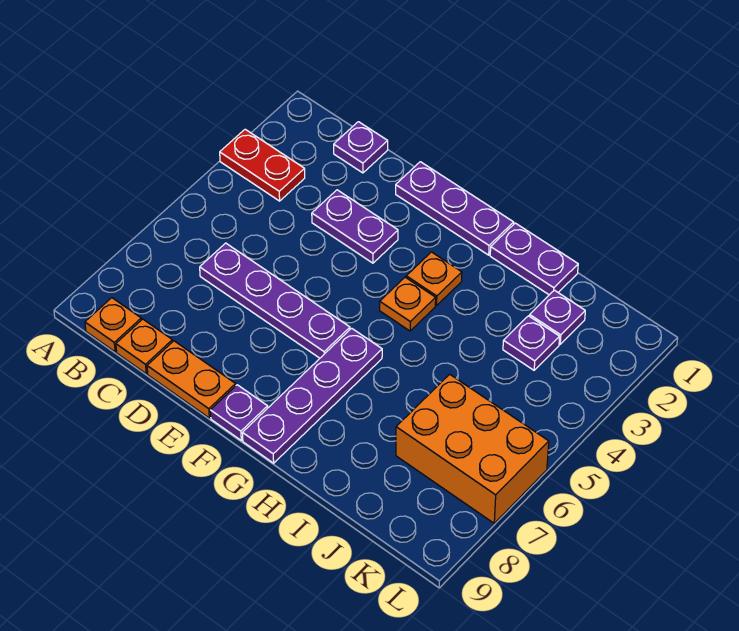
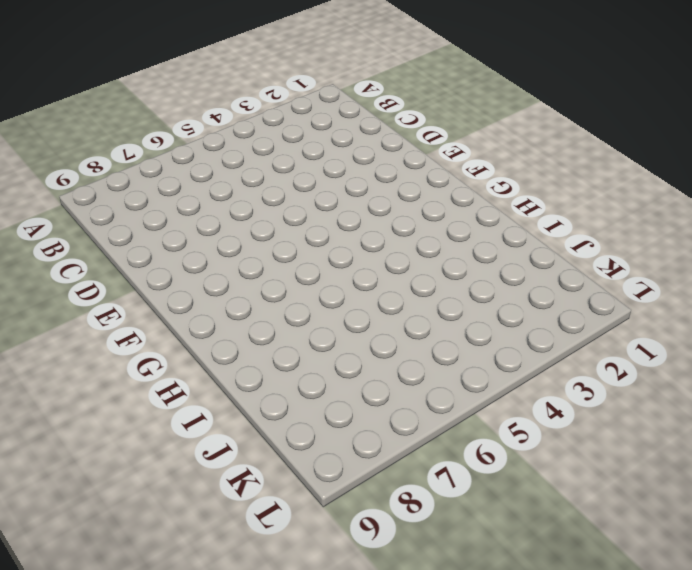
none -> red 1x2 plate [220,129,305,201]
none -> orange 1x1 plate [85,298,141,352]
none -> purple 1x1 plate [334,122,388,173]

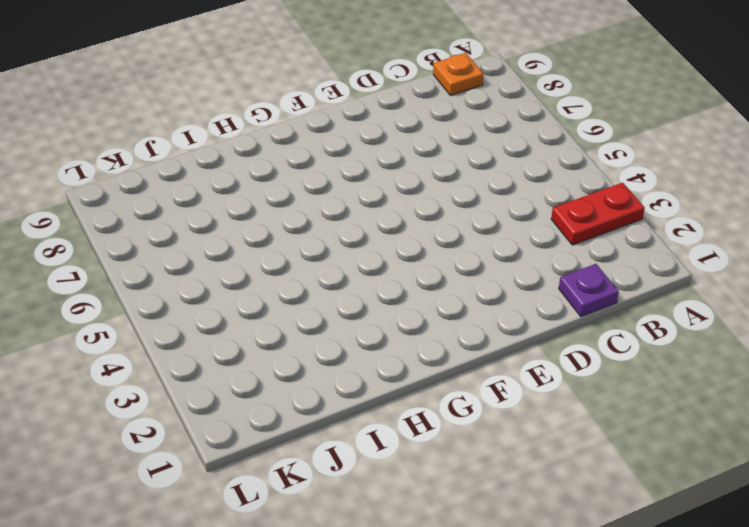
none -> purple 1x4 plate [200,243,350,358]
none -> orange 1x1 plate [116,319,173,374]
none -> purple 1x2 plate [312,190,398,263]

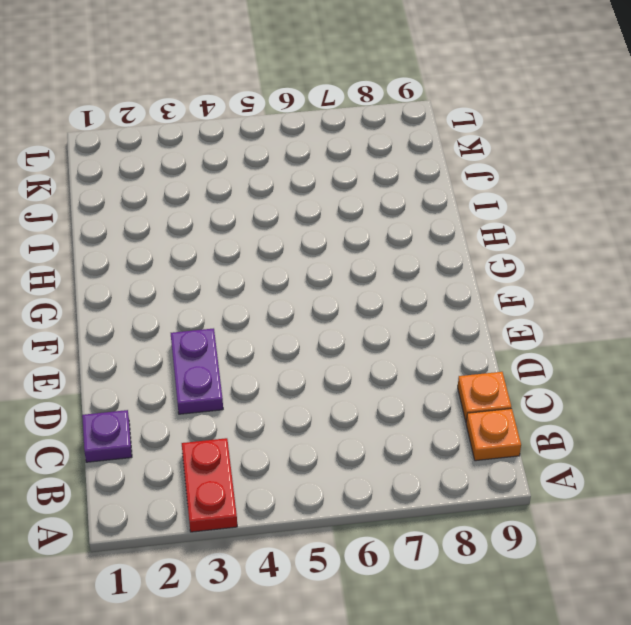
none -> purple 1x4 plate [200,243,350,358]
none -> orange 1x2 plate [147,341,236,418]
none -> purple 1x3 plate [396,162,514,255]

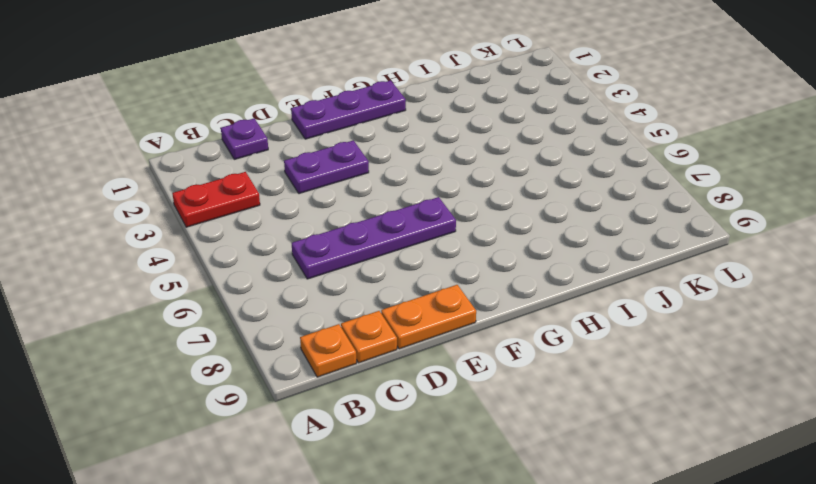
none -> purple 1x1 plate [210,385,268,440]
none -> orange 1x1 plate [406,252,462,305]
none -> orange 1x1 plate [380,277,436,331]

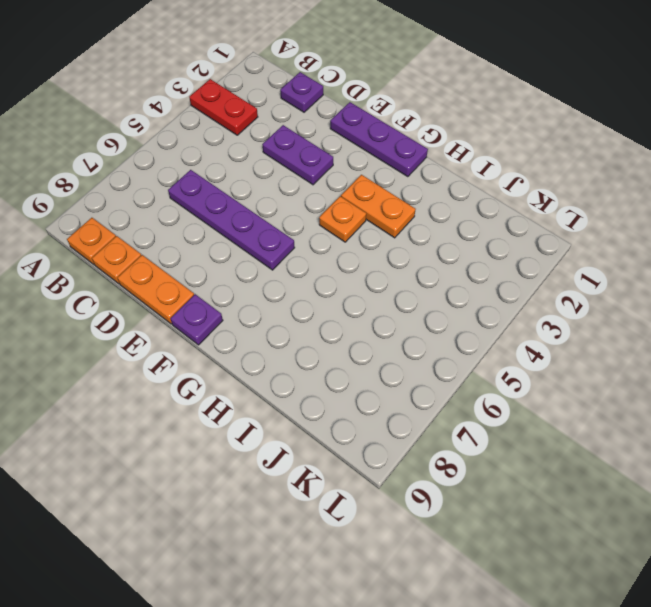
orange 1x2 plate [341,175,416,238] -> orange 1x1 plate [406,252,462,305]
none -> purple 1x4 plate [242,328,382,463]
none -> purple 1x2 plate [490,223,578,295]
none -> purple 1x1 plate [530,290,585,344]

